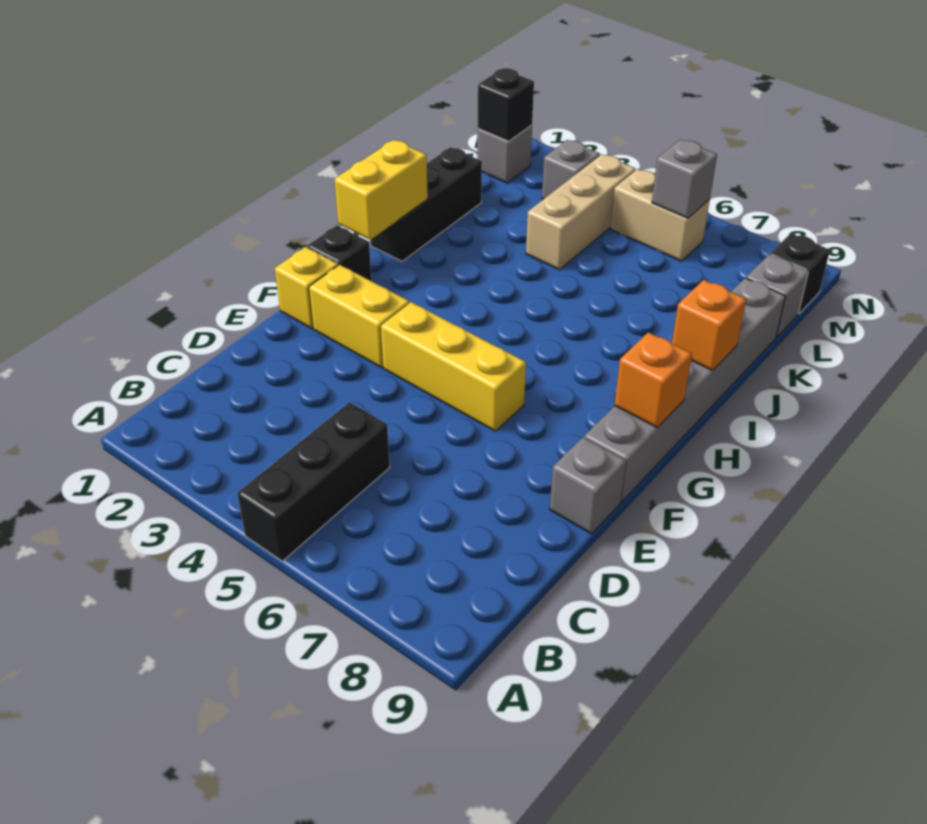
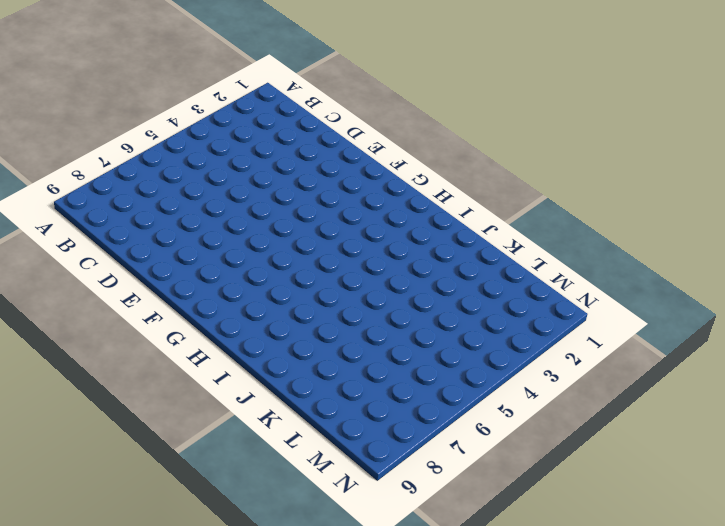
none -> black 1x3 brick [237,402,390,561]
none -> grey 1x1 brick [550,437,626,534]
none -> yellow 1x1 brick [275,247,338,328]

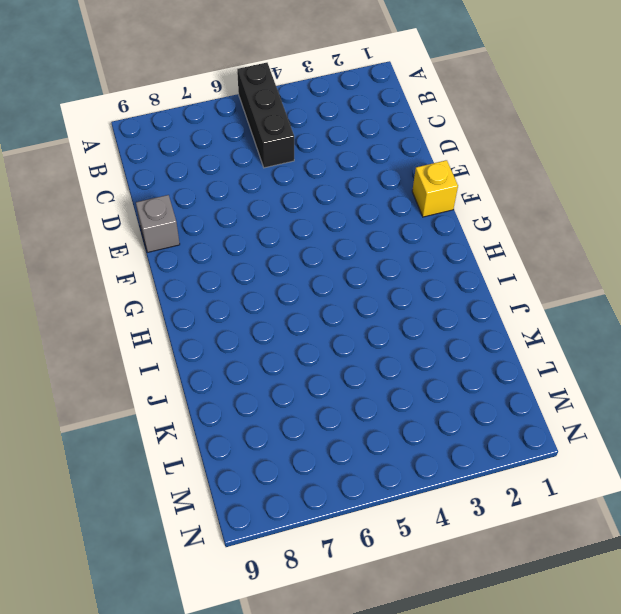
none -> yellow 1x2 brick [309,265,409,367]
none -> yellow 1x3 brick [381,302,526,431]
none -> grey 1x6 brick [584,278,785,502]

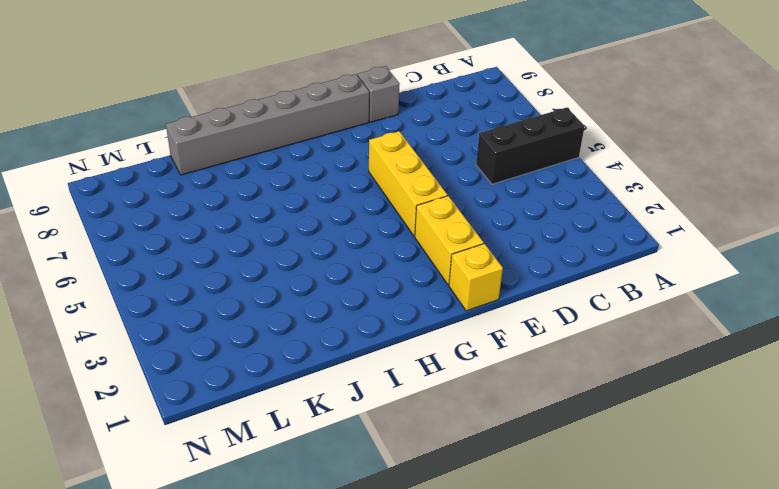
none -> black 1x1 brick [307,226,372,281]
none -> black 1x3 brick [371,147,482,261]
none -> tan 1x3 brick [526,154,635,270]

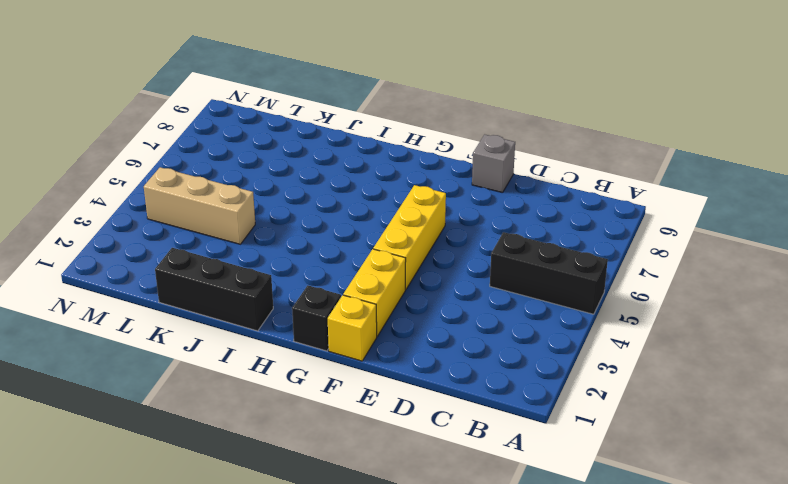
none -> grey 1x6 brick [584,278,785,502]
none -> grey 1x1 brick [746,255,808,337]
none -> grey 1x1 brick [477,125,532,183]

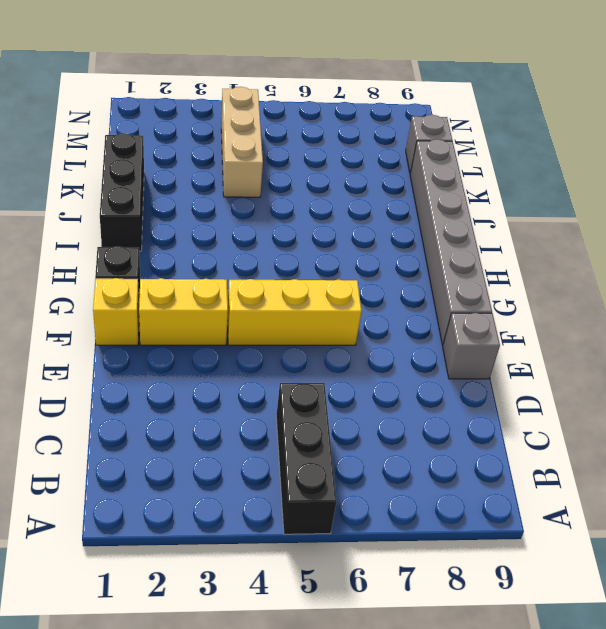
none -> grey 1x1 brick [477,125,532,183]
none -> grey 1x1 brick [542,140,600,199]
none -> tan 1x2 brick [611,169,710,261]

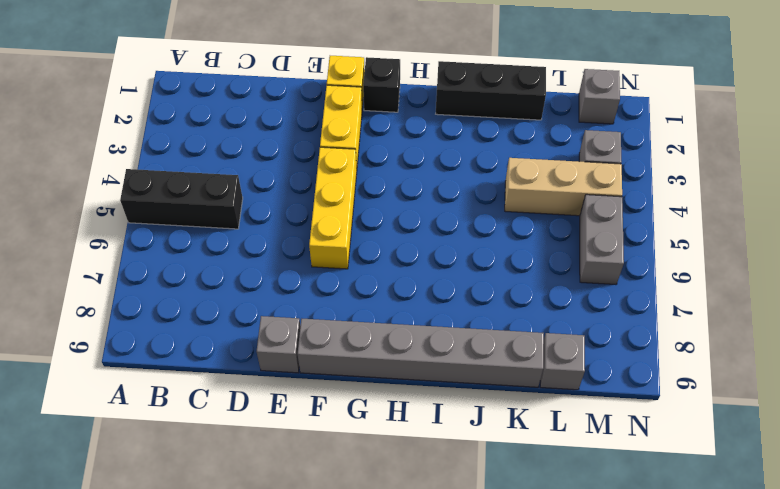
grey 1x2 brick [580,195,624,285] -> tan 1x2 brick [611,169,710,261]
none -> black 1x1 brick [769,233,830,314]
none -> orange 1x1 brick [615,332,692,428]
none -> yellow 1x2 brick [335,140,428,240]

